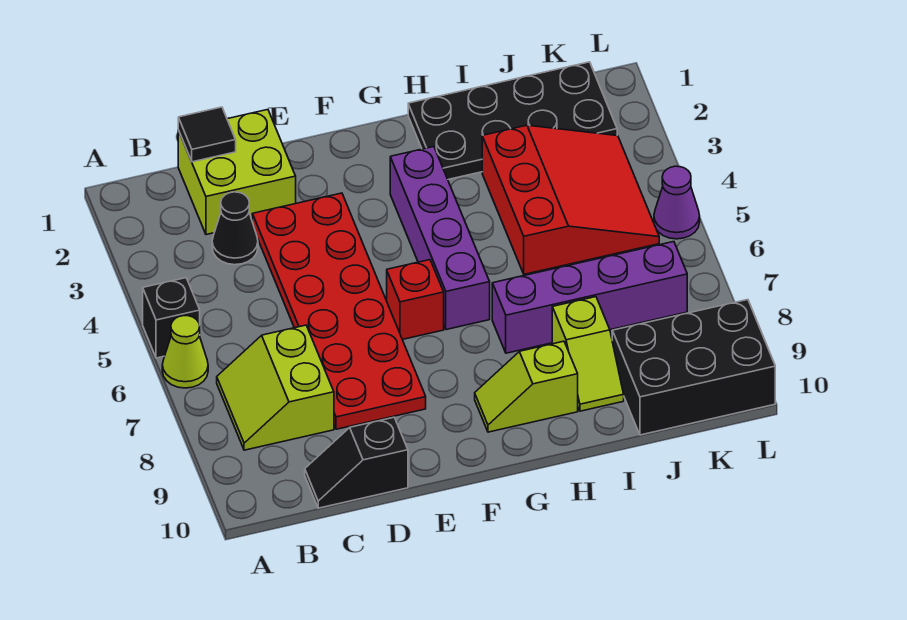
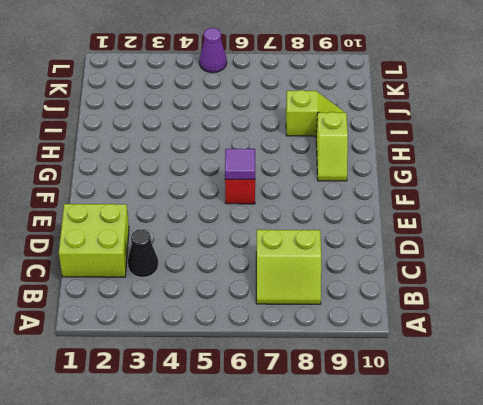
purple 1x1 tile [225,149,255,179] -> none
none -> black 1x1 brick [143,278,200,358]
none -> lime 1x1 cone [162,316,208,388]
none -> black 1x2 slope [305,417,408,508]

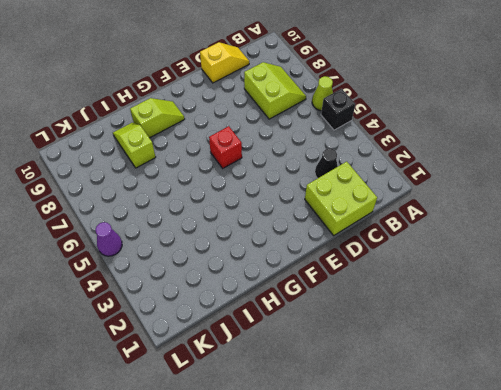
yellow 1x2 slope [200,42,249,83] -> black 1x2 slope [305,417,408,508]
none -> red 2x6 plate [252,193,426,429]
none -> purple 1x4 brick [390,147,490,330]
none -> black 2x4 plate [408,62,617,179]

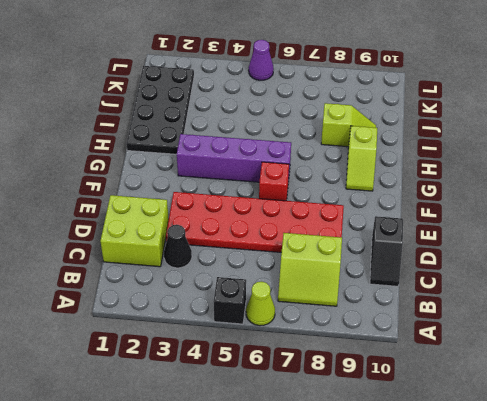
none -> purple 1x4 brick [492,242,687,353]
none -> red 3x3 slope [482,125,659,274]
none -> black 2x3 brick [612,300,775,435]

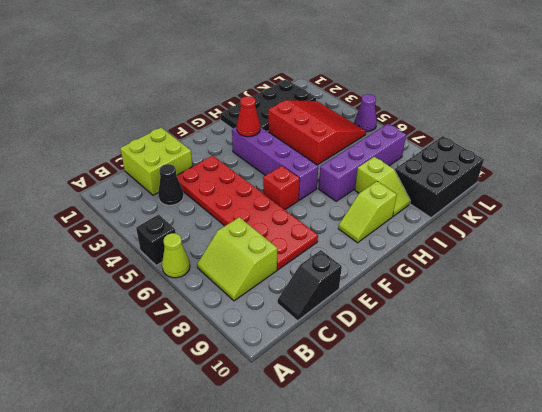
red 1x1 cone [237,96,260,137] -> none
none -> black 1x1 tile [178,107,236,162]

